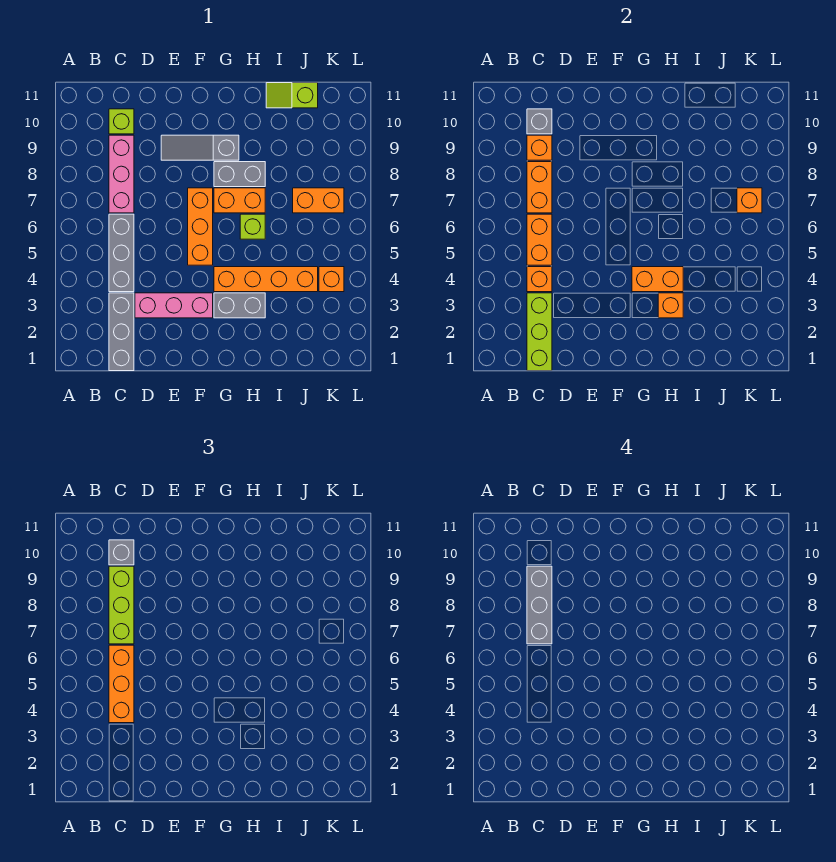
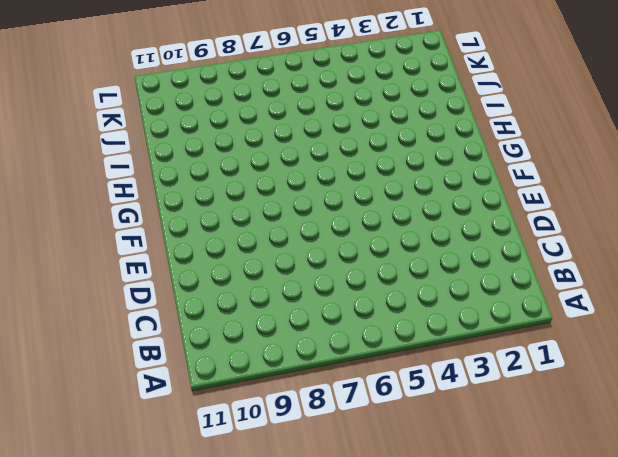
none -> grey 1x3 brick [109,293,134,371]
none -> grey 1x3 brick [109,214,134,292]
none -> pink 1x3 brick [109,135,134,213]

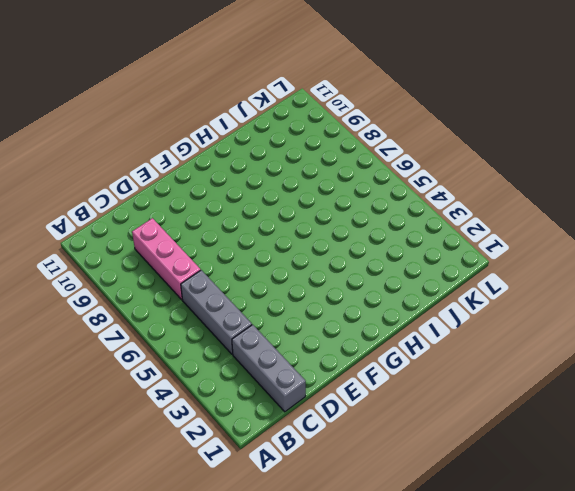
none -> lime 1x1 brick [109,109,134,134]
none -> pink 1x3 brick [135,293,213,318]
none -> grey 1x3 slope [161,135,239,160]

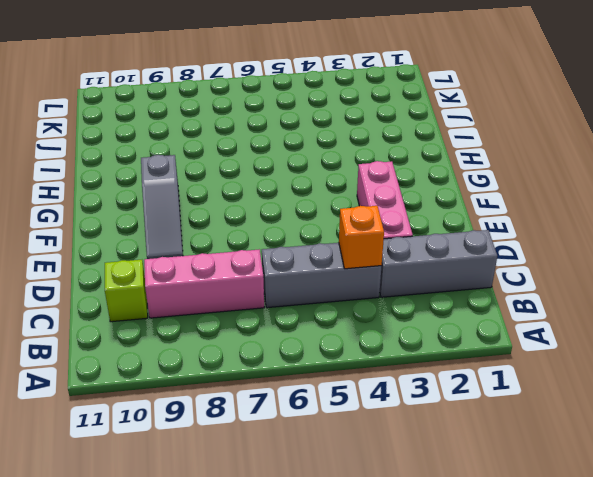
none -> orange 1x3 brick [188,188,213,265]
none -> grey 1x2 brick [214,293,265,318]
none -> orange 1x4 brick [214,267,318,292]

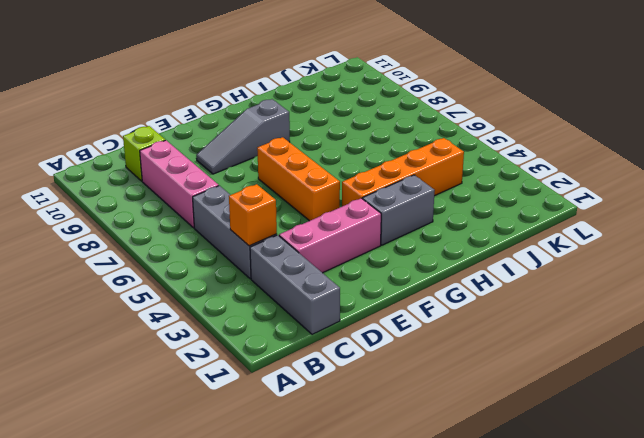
none -> orange 1x2 brick [214,188,265,213]
none -> grey 1x2 brick [214,162,265,187]
none -> lime 1x1 brick [240,214,265,239]

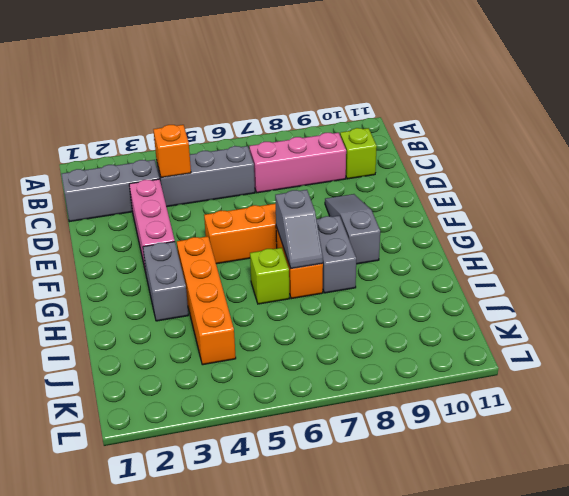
grey 1x2 slope [275,190,323,269] -> none
none -> lime 1x2 slope [266,83,318,108]
none -> orange 1x2 brick [293,188,344,213]
none -> orange 1x1 brick [319,267,344,292]

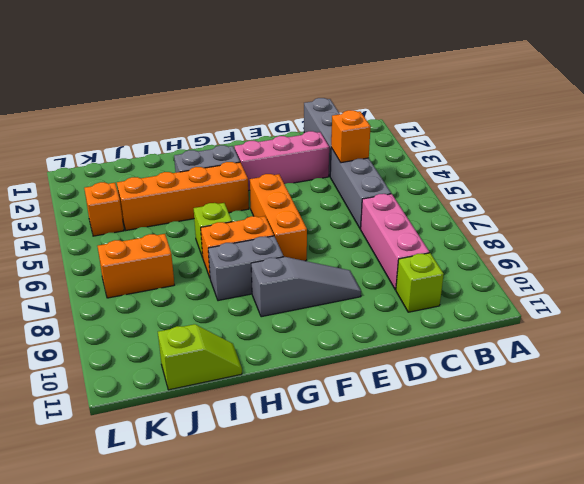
none -> lime 1x3 brick [527,293,552,371]
none -> orange 1x2 brick [527,214,552,265]
none -> orange 1x2 brick [527,162,552,213]

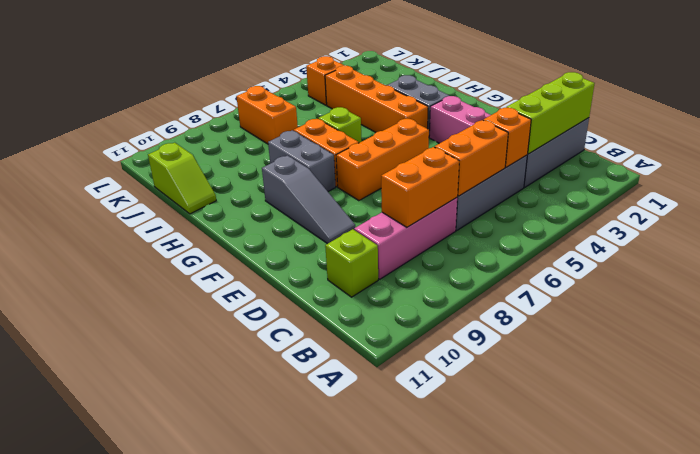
none -> orange 1x1 brick [527,135,552,160]
none -> grey 1x1 brick [527,109,552,134]
none -> orange 1x2 brick [632,267,683,292]

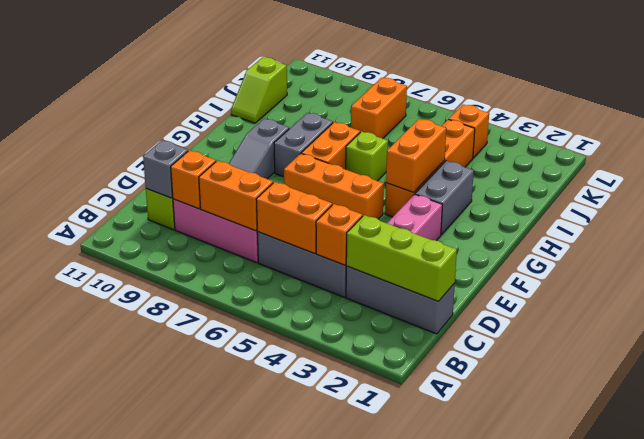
none -> orange 1x1 brick [658,293,683,318]
none -> orange 1x1 brick [737,188,762,213]
none -> orange 1x3 brick [109,645,134,723]

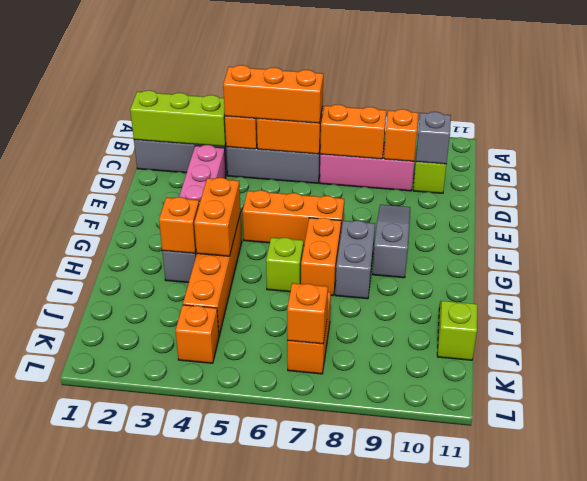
none -> lime 1x3 brick [109,566,134,644]
none -> grey 1x1 brick [109,540,134,565]
none -> grey 1x3 brick [527,566,552,644]

